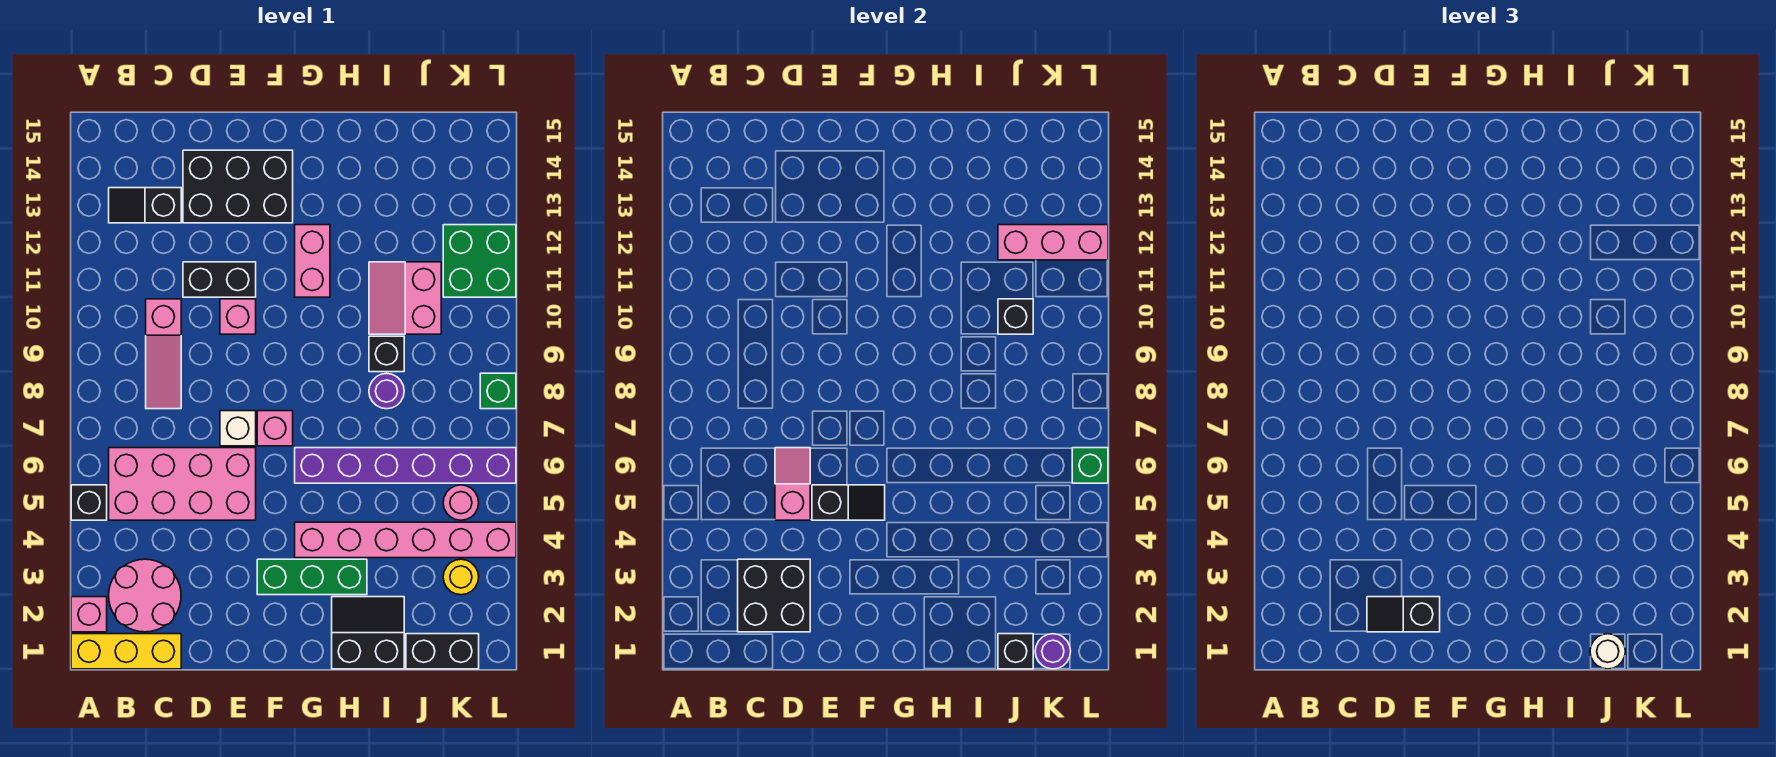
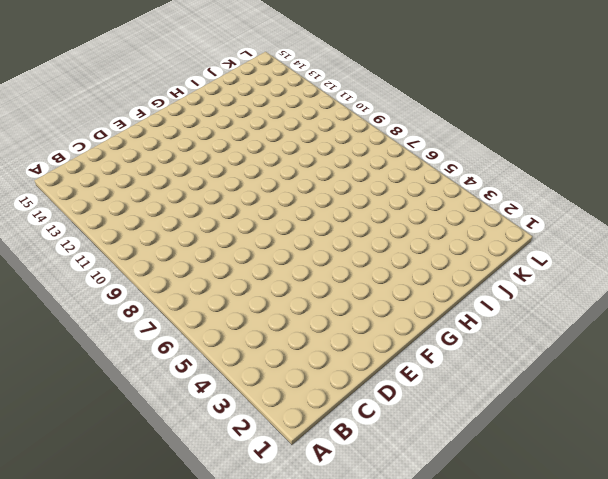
none -> yellow 1x3 brick [71,634,181,669]
none -> pink 1x1 brick [71,597,107,632]
none -> black 1x1 brick [71,485,107,520]
none -> pink 2x2 round brick [109,559,181,632]

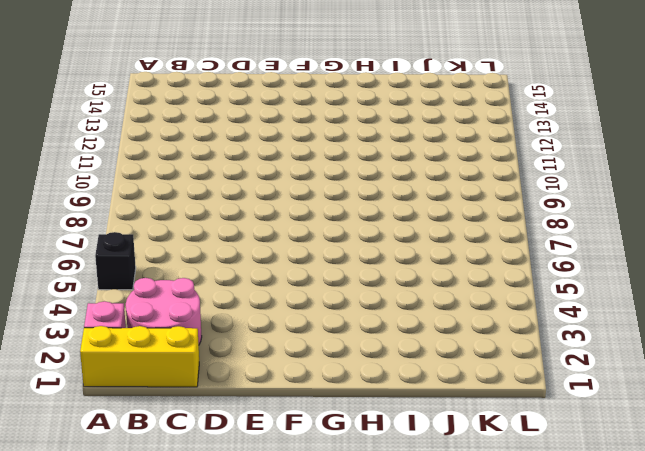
none -> pink 2x4 brick [109,448,256,520]
none -> black 1x2 slope [109,188,181,223]
none -> pink 1x3 slope [146,299,181,409]
none -> black 1x2 brick [183,262,256,297]

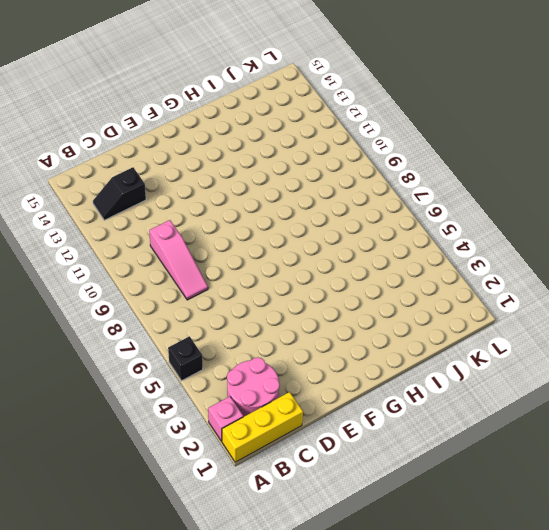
none -> pink 2x4 brick [109,448,256,520]
none -> black 1x2 brick [183,262,256,297]
none -> black 2x3 brick [183,150,293,223]
none -> white 1x1 brick [220,411,256,446]

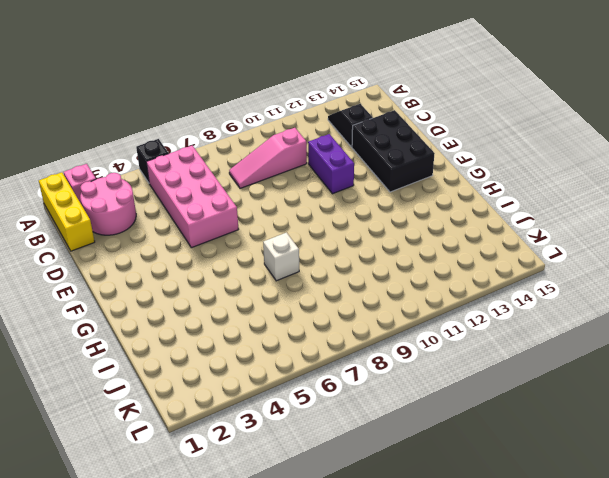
purple 1x2 brick [308,134,354,194] -> black 1x2 brick [183,262,256,297]
white 1x1 brick [263,233,299,281] -> white 1x1 brick moved to [220,411,256,446]
none -> pink 1x1 brick [220,299,256,334]
none -> green 1x3 brick [257,559,367,595]
none -> pink 1x1 brick [257,411,293,446]
none -> pink 1x6 brick [295,522,516,558]

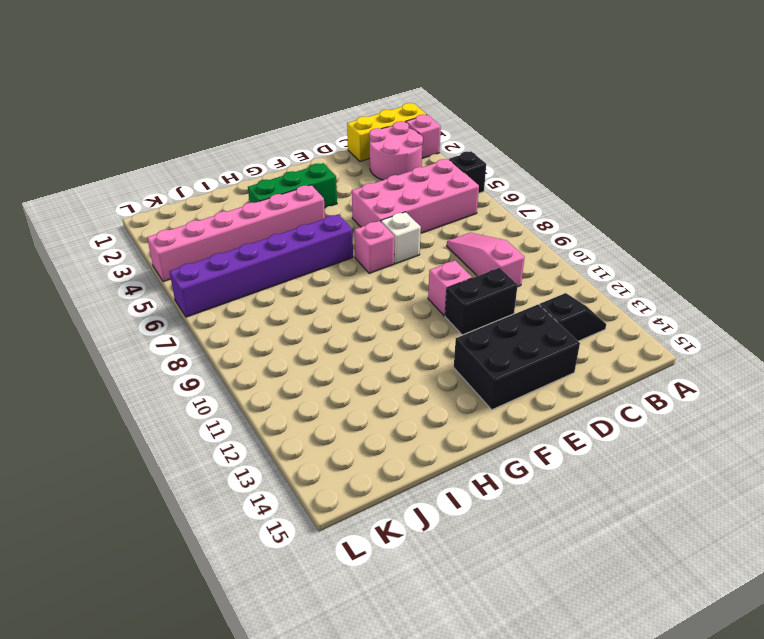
none -> pink 1x2 brick [295,225,330,297]
none -> black 2x2 slope [332,597,404,669]
none -> purple 1x1 round brick [369,373,404,409]
none -> black 1x1 brick [369,336,404,372]

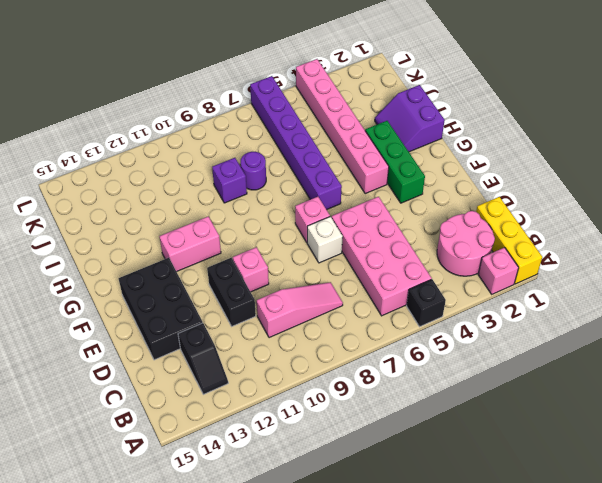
purple 2x2 slope [375,85,445,152] -> black 2x2 slope [332,597,404,669]
purple 1x1 brick [212,158,247,203] -> black 1x1 brick [369,336,404,372]
none -> pink 2x2 slope [369,262,441,334]
none -> black 1x2 brick [406,634,479,669]
none -> yellow 1x1 round brick [443,559,479,595]
none -> pink 1x1 round brick [443,485,479,520]

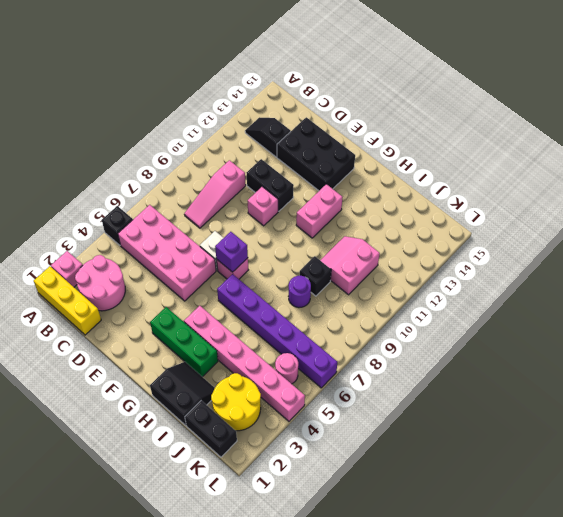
purple 1x1 brick [215,232,248,272] -> none
yellow 2x2 round brick [211,373,261,431] -> yellow 1x1 round brick [443,559,479,595]
none -> green 2x2 brick [443,225,516,297]
none -> green 1x1 brick [480,373,516,409]
none -> black 2x2 brick [738,559,810,632]
none -> pink 1x2 slope [775,448,810,520]

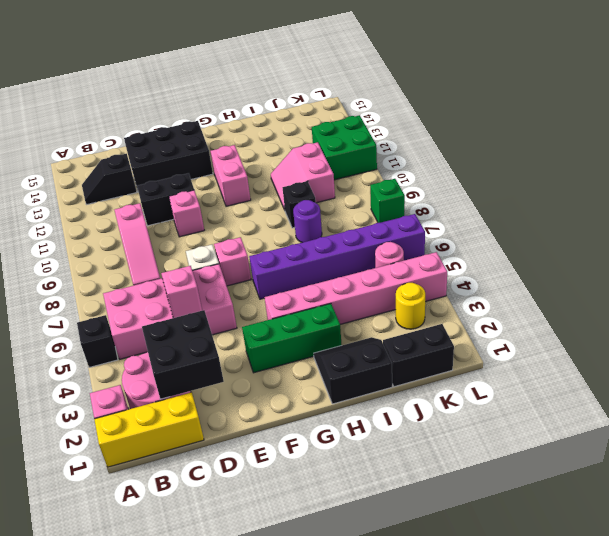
none -> black 1x2 slope [812,485,885,520]
none -> black 1x1 brick [998,634,1033,669]
none -> black 1x1 brick [998,299,1033,334]
none -> pink 1x3 brick [998,225,1108,260]

